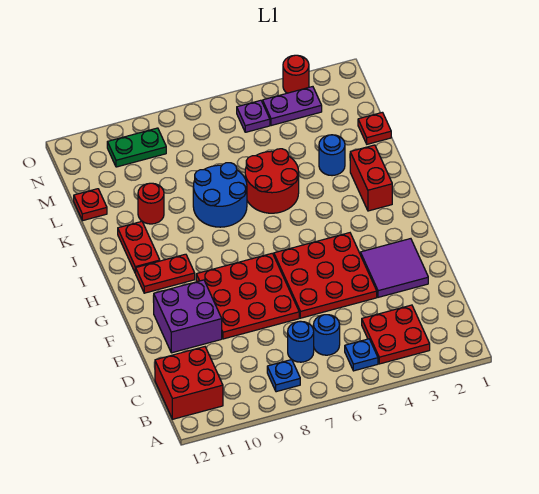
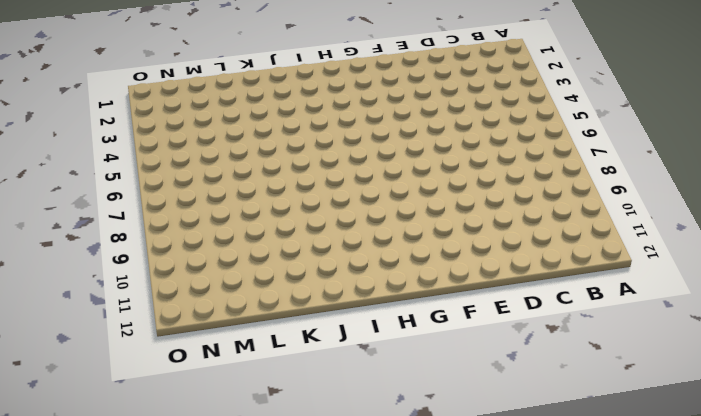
none -> red 2x2 plate [362,305,430,364]
none -> blue 1x1 plate [345,339,378,371]
none -> blue 1x1 plate [267,359,300,392]

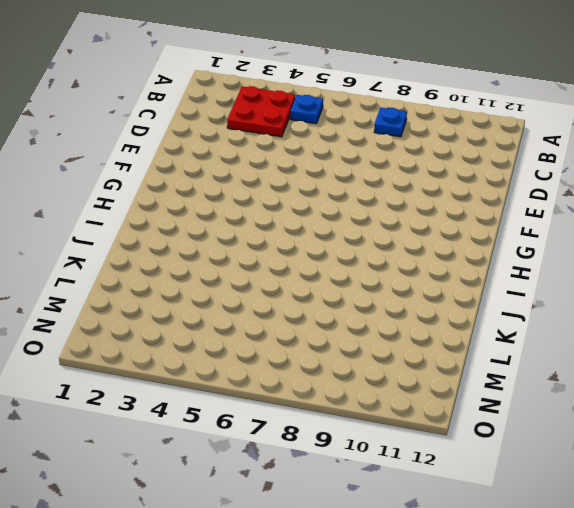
none -> red 2x2 brick [155,347,223,419]
none -> blue 1x1 round brick [313,315,340,355]
none -> blue 1x1 round brick [288,321,314,362]

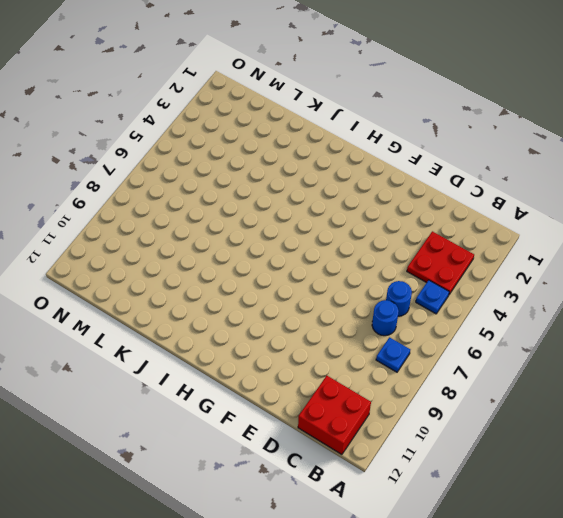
none -> purple 2x2 tile [360,239,428,297]
none -> red 3x3 plate [274,233,377,318]
none -> red 3x3 plate [196,253,299,339]

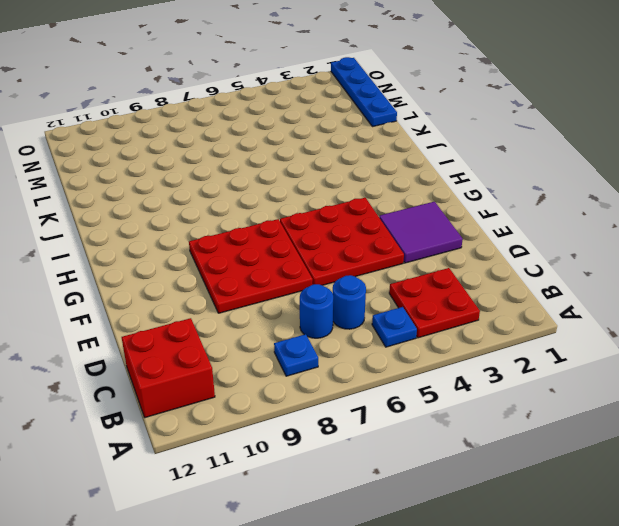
blue 1x4 plate [331,57,397,127] -> red 1x1 plate [358,112,391,144]
none -> purple 2x2 brick [154,280,222,353]
none -> red 1x2 plate [136,254,195,293]
none -> red 1x2 brick [350,145,392,211]

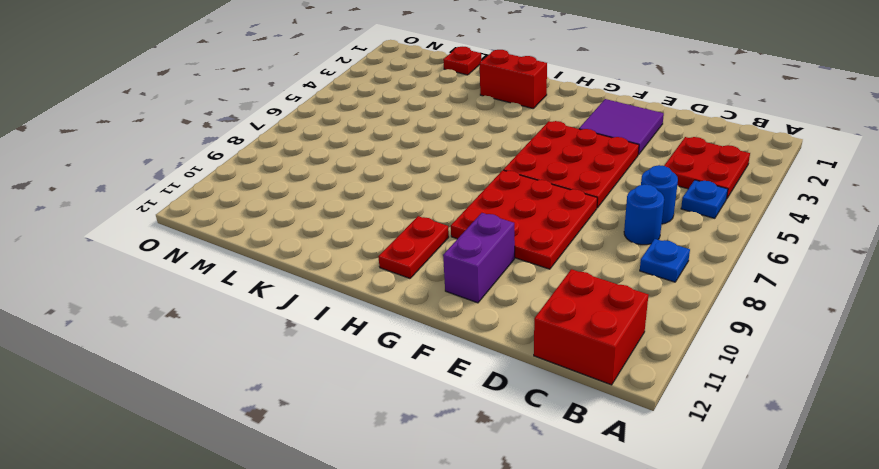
purple 1x2 brick [443,213,515,303] -> purple 2x2 brick [154,280,222,353]
none -> red 1x2 plate [118,221,160,273]
none -> red 2x2 round brick [245,149,299,213]
none -> blue 2x2 round brick [193,163,247,227]

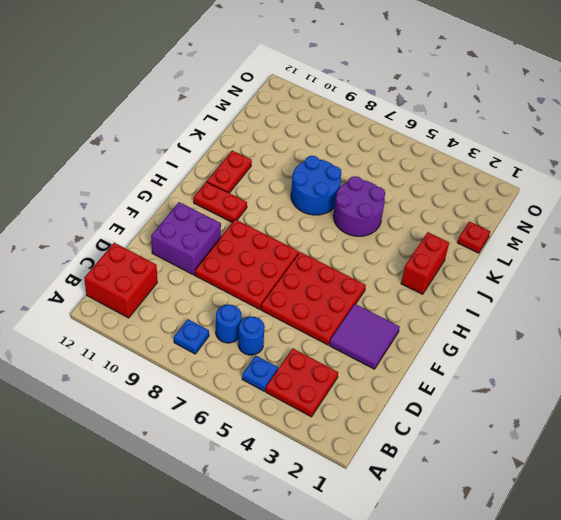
purple 2x2 round brick [333,176,385,236] -> red 2x2 round brick [245,149,299,213]
none -> blue 1x1 round brick [319,135,345,176]
none -> red 1x1 round brick [138,183,164,224]
none -> red 1x1 plate [74,189,107,221]

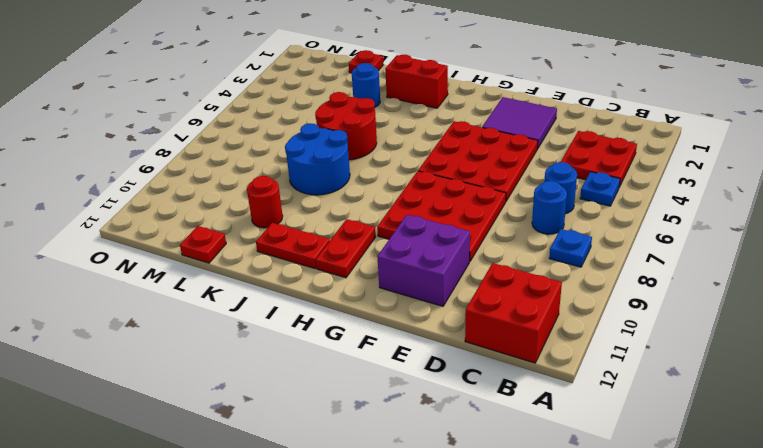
none -> purple 1x2 plate [263,87,322,126]
none -> purple 1x1 plate [237,100,270,132]
none -> green 1x2 plate [107,128,166,167]

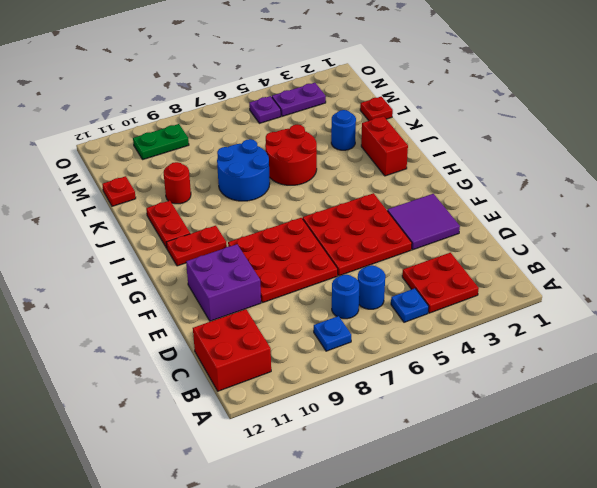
none -> red 1x1 round brick [283,55,309,93]

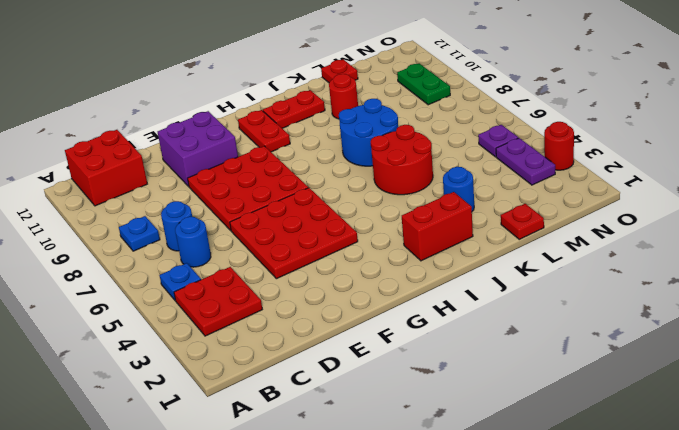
none -> purple 2x2 tile [360,239,428,297]

